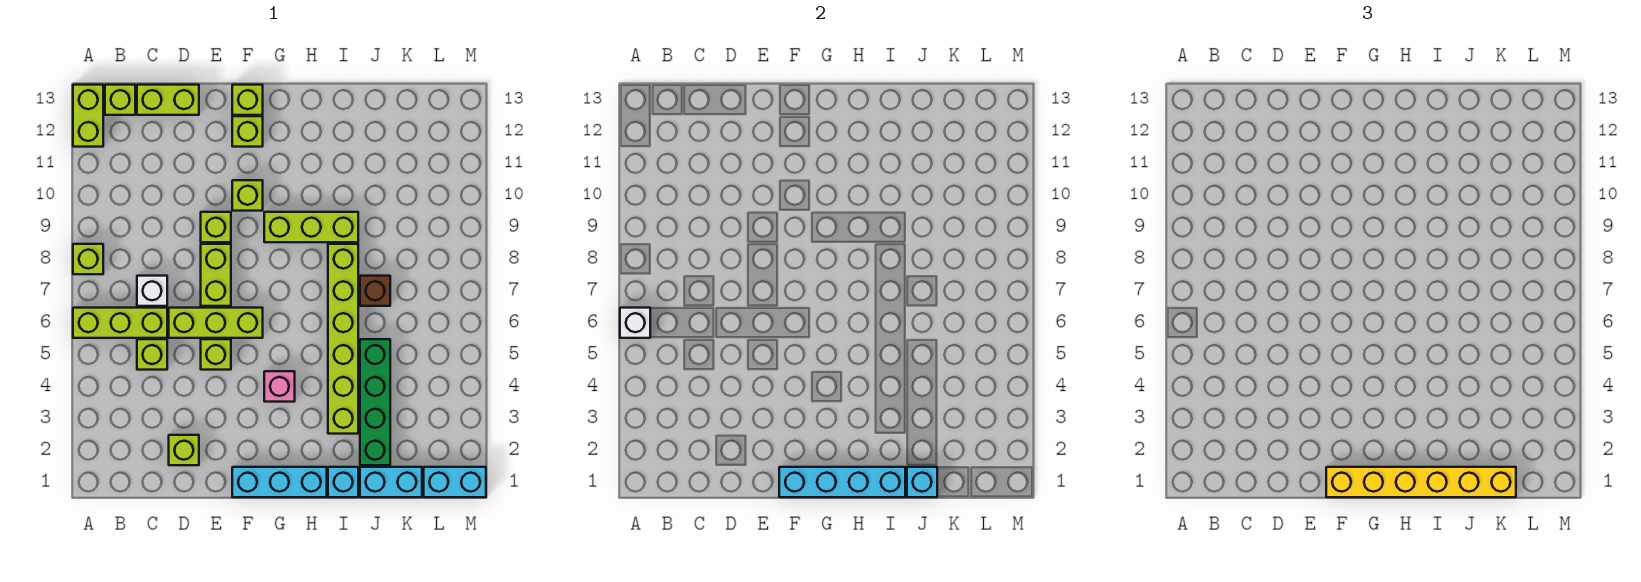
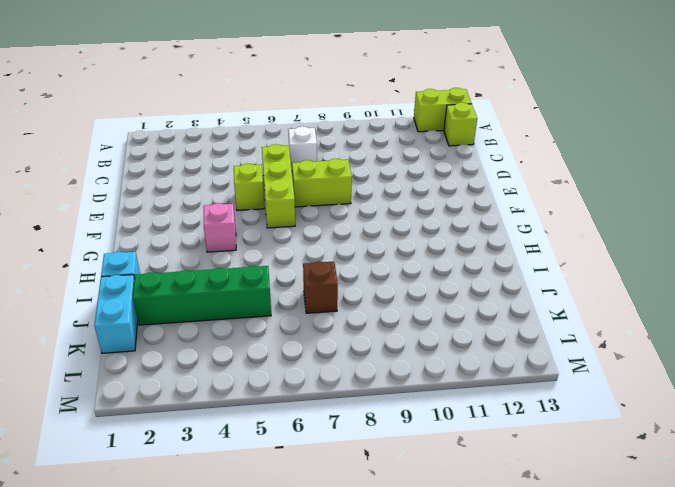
none -> lime 1x3 brick [73,308,167,338]
none -> lime 1x1 brick [73,244,103,274]
none -> lime 1x1 brick [137,339,167,370]

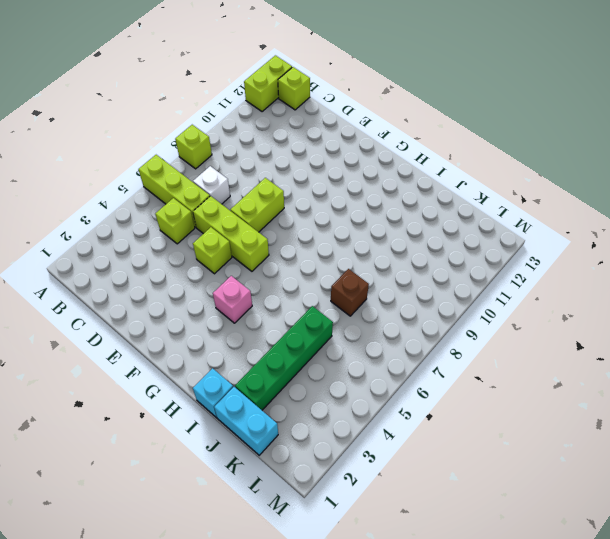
none -> lime 1x2 brick [137,85,199,115]
none -> lime 1x1 brick [169,435,199,465]
none -> lime 1x1 brick [201,212,231,242]

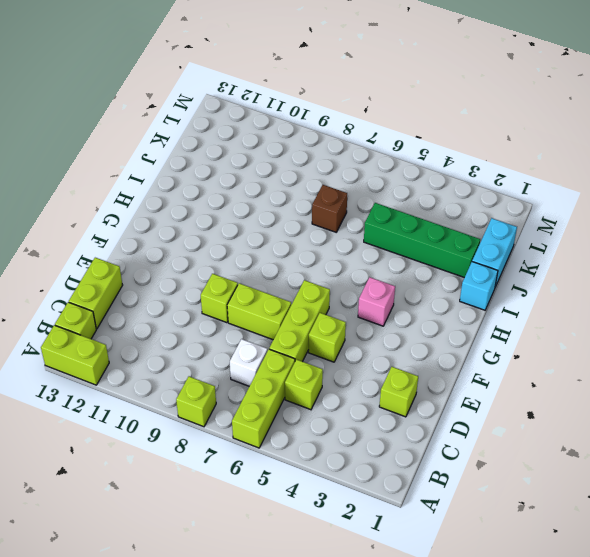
none -> cyan 1x3 brick [232,467,327,497]
none -> lime 1x1 brick [232,180,263,211]
none -> lime 1x1 brick [232,116,263,147]

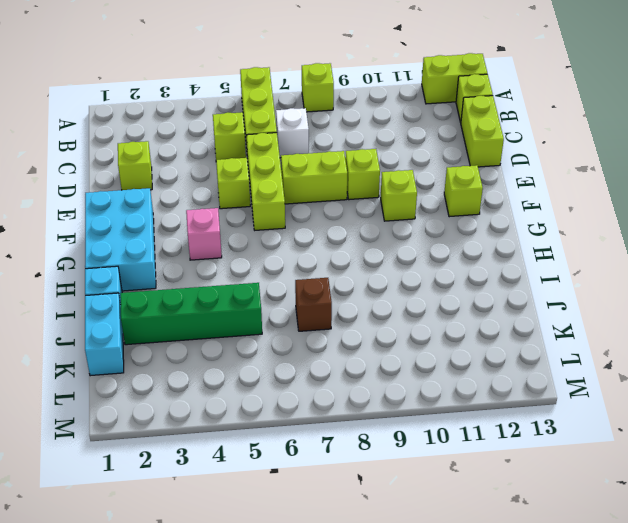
cyan 2x3 brick [85,188,156,291] -> cyan 1x3 brick [232,467,327,497]
none -> lime 1x1 brick [232,85,263,115]
none -> lime 1x3 brick [264,212,358,242]
none -> lime 1x6 brick [328,244,358,434]

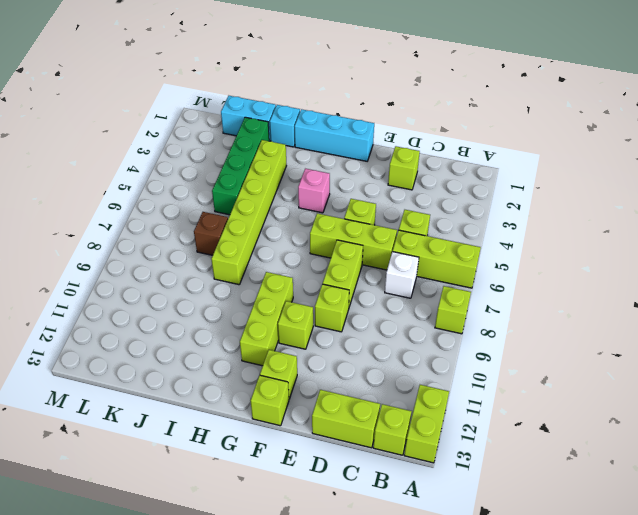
lime 1x3 brick [240,272,293,366] -> lime 1x3 brick turned to [264,212,358,242]
none -> cyan 1x2 brick [424,467,486,497]
none -> white 1x1 brick [620,308,650,338]
none -> cyan 1x4 brick [779,467,905,497]

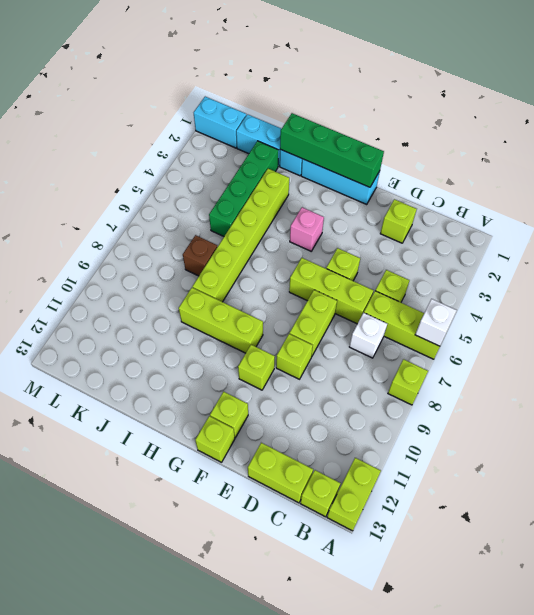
green 1x4 brick [280,113,384,187] -> cyan 1x4 brick [779,467,905,497]
none -> cyan 1x1 brick [907,467,937,497]
none -> yellow 1x6 brick [1326,467,1516,497]

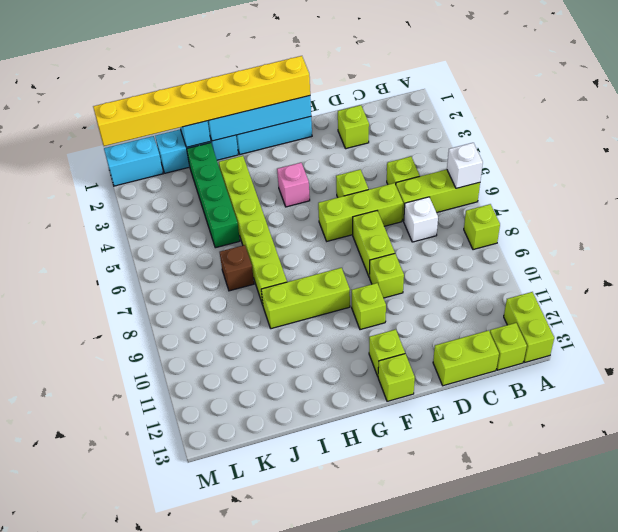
yellow 1x8 brick [93,56,310,146] -> yellow 1x6 brick [1326,467,1516,497]

